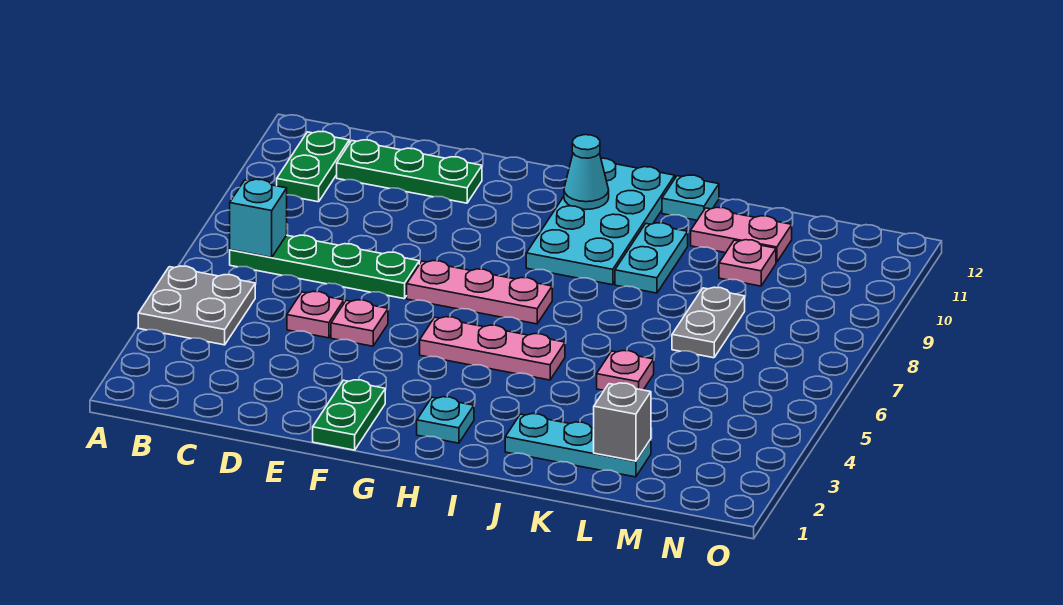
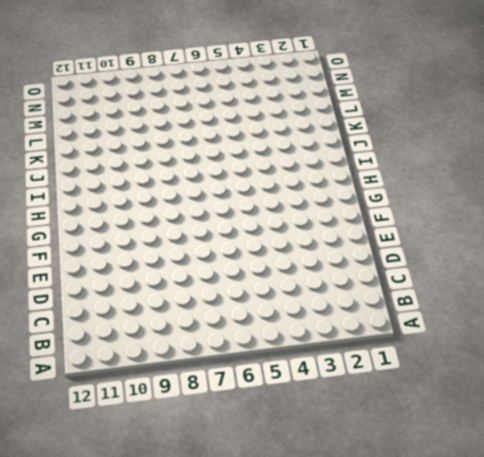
none -> grey 2x2 plate [138,266,255,345]
none -> green 1x4 plate [230,235,419,299]
none -> green 1x2 plate [277,131,349,202]

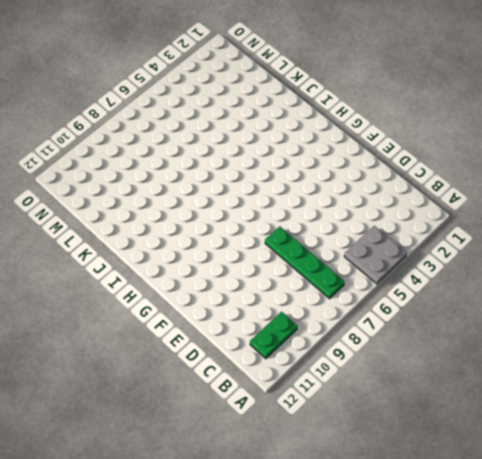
none -> green 1x3 plate [337,140,482,203]
none -> pink 1x1 plate [287,291,344,338]
none -> pink 1x1 plate [331,300,388,346]

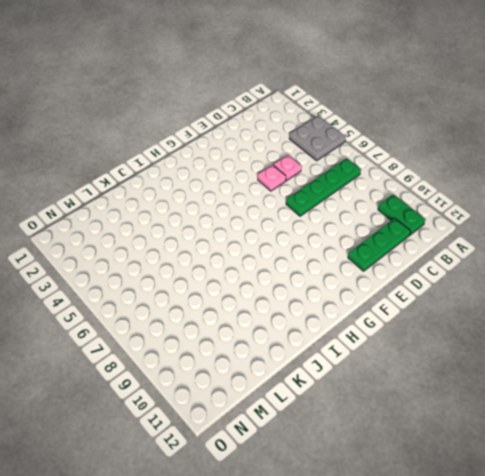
none -> green 1x2 plate [313,380,385,450]
none -> pink 1x3 plate [407,261,552,324]
none -> pink 1x3 plate [420,317,565,380]

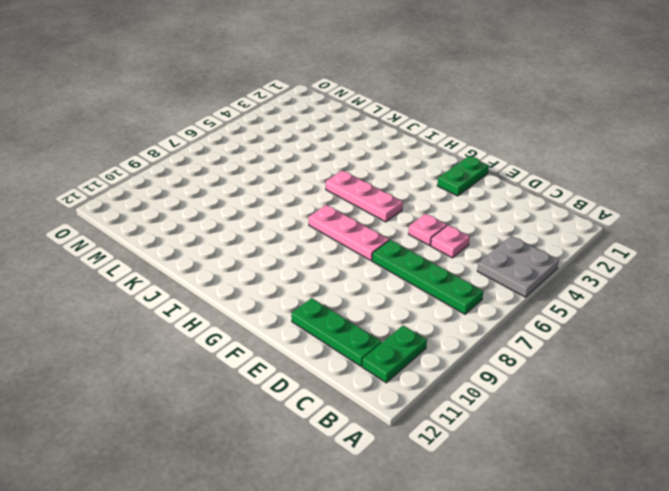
none -> cyan 1x1 plate [417,397,474,443]
none -> cyan 2x4 plate [526,158,675,285]
none -> cyan 1x3 plate [505,414,651,477]

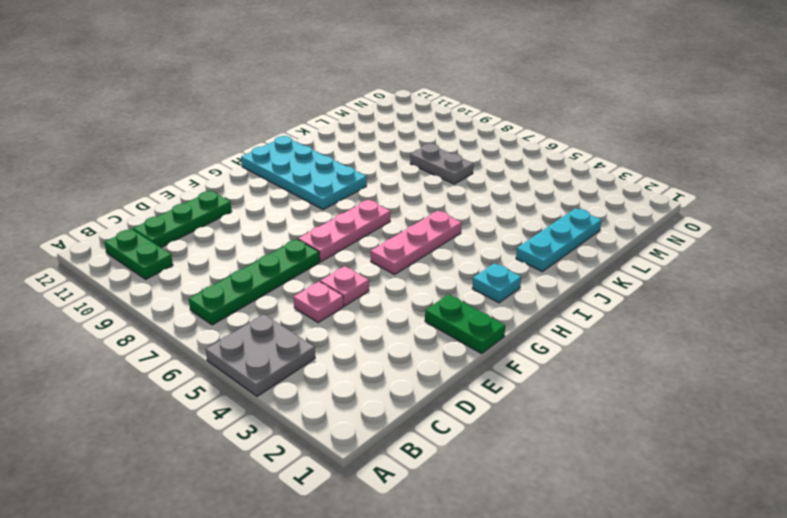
none -> cyan 1x2 plate [615,223,688,293]
none -> cyan 1x1 plate [662,175,719,220]
none -> pink 1x1 plate [597,351,654,390]

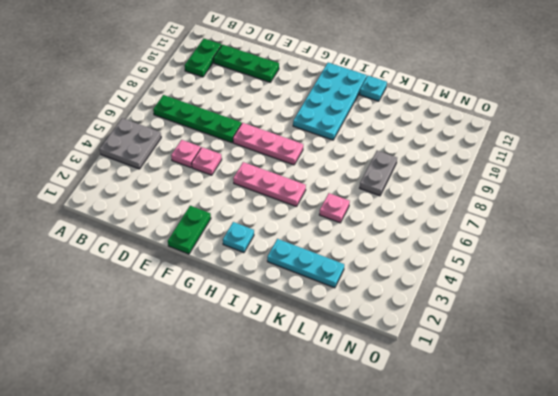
none -> cyan 1x2 plate [615,223,688,293]
none -> pink 1x2 plate [691,207,792,262]
none -> pink 1x1 plate [719,240,776,286]

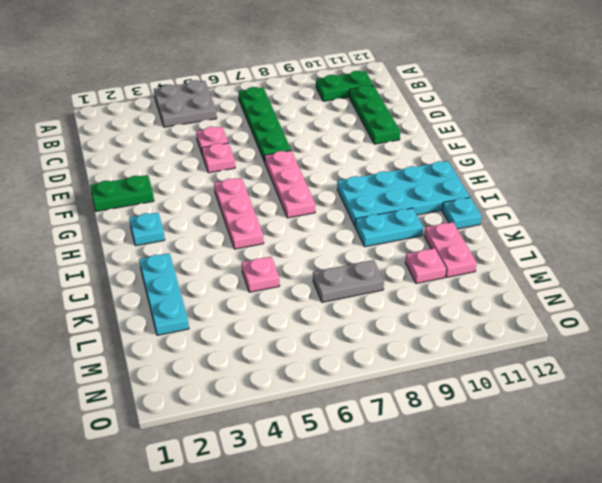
none -> cyan 1x1 brick [230,179,287,257]
none -> cyan 1x1 cone [564,135,609,210]
none -> grey 1x1 brick [594,383,651,461]

